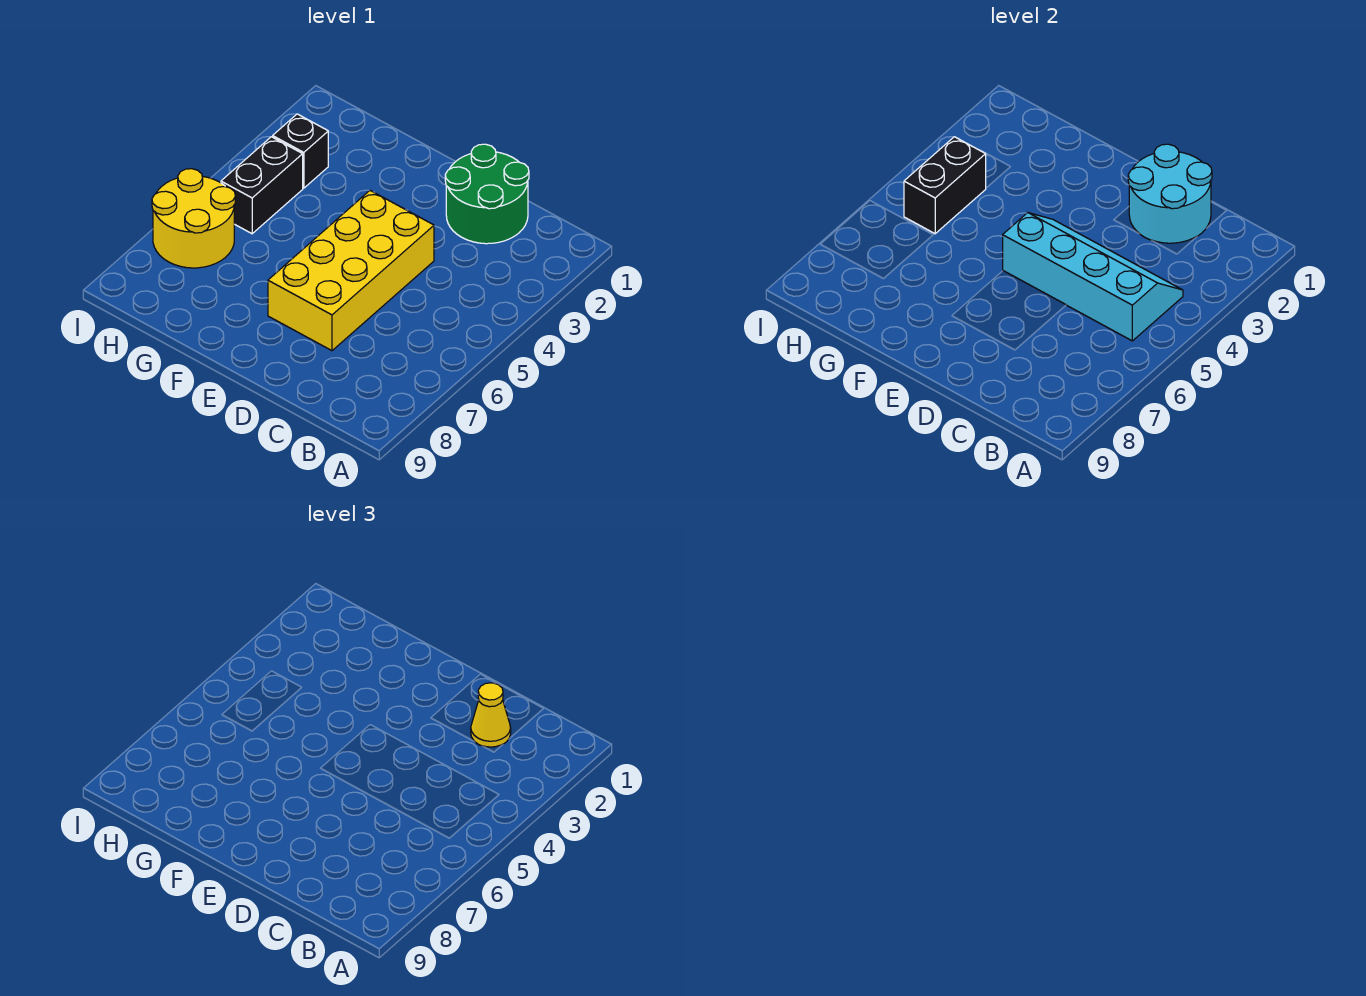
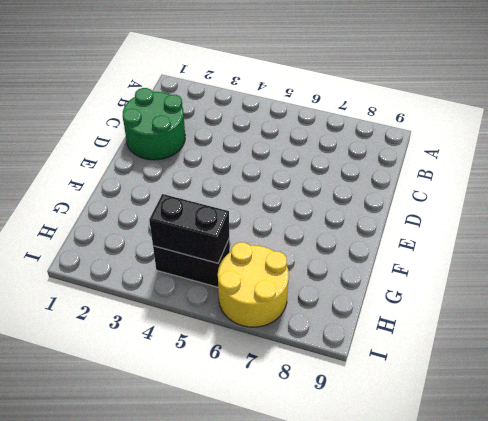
none -> yellow 2x4 brick [268,191,434,351]
none -> black 1x1 brick [273,114,328,188]

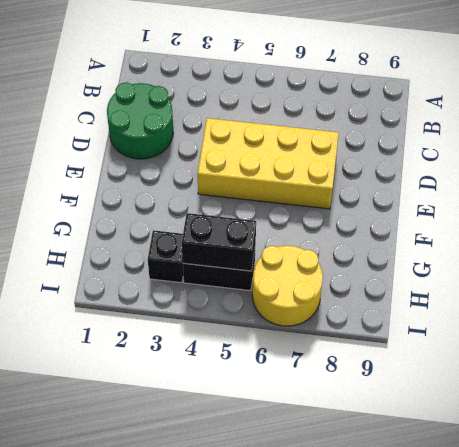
none -> cyan 2x4 slope [1003,213,1183,341]
none -> cyan 2x2 round brick [1128,144,1212,243]

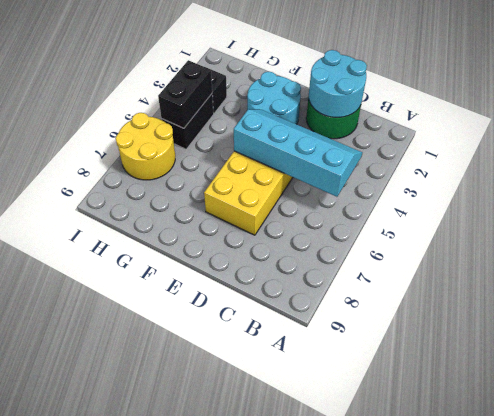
cyan 2x2 round brick [247,72,301,124] -> none
none -> yellow 1x1 cone [471,683,511,747]

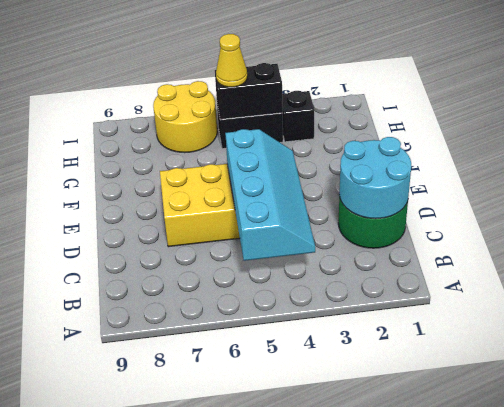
yellow 1x1 cone [216,34,247,87] -> yellow 1x1 cone moved to [471,683,511,747]

